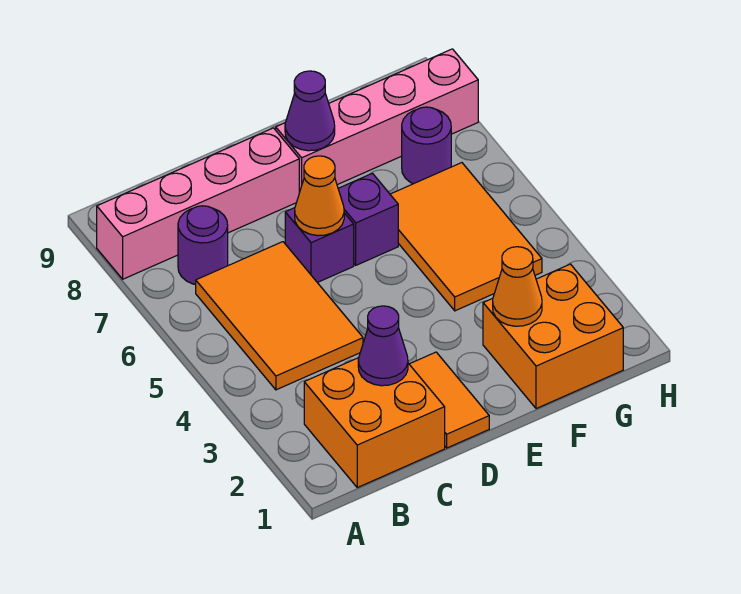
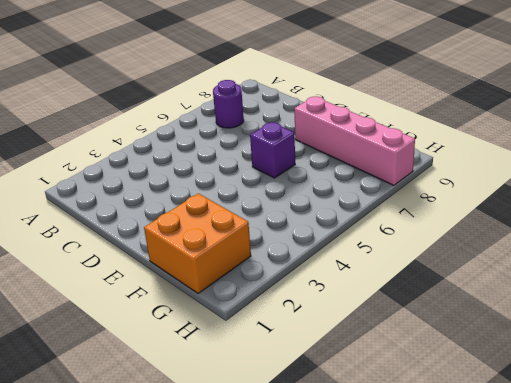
none -> pink 1x4 brick [97,128,299,279]
none -> orange 2x2 brick [304,358,445,488]
none -> orange 2x3 tile [196,242,363,390]

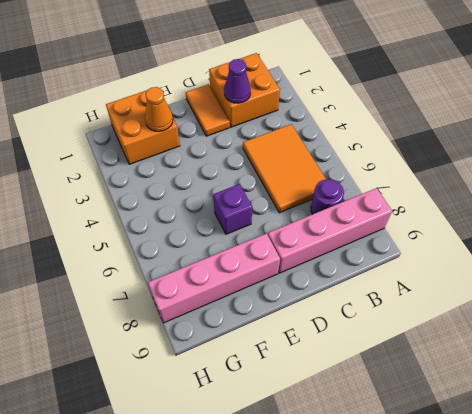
none -> purple 1x1 brick [285,208,354,283]
none -> orange 2x3 tile [390,163,542,311]
none -> purple 1x1 round brick [402,107,451,184]

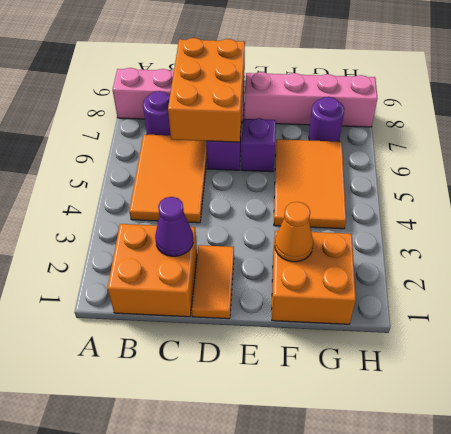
orange 2x3 brick [168,38,245,142] -> orange 1x1 cone [295,156,344,236]
none -> purple 1x1 cone [285,71,335,151]

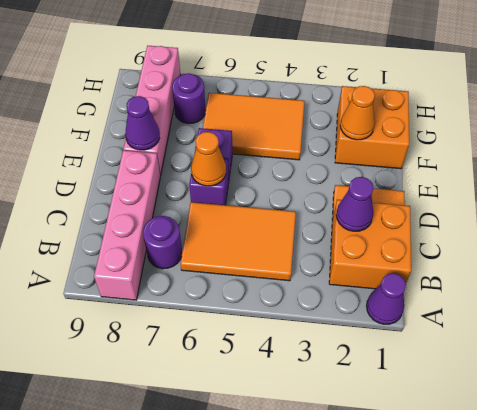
purple 1x1 cone [367,273,406,324] -> none

